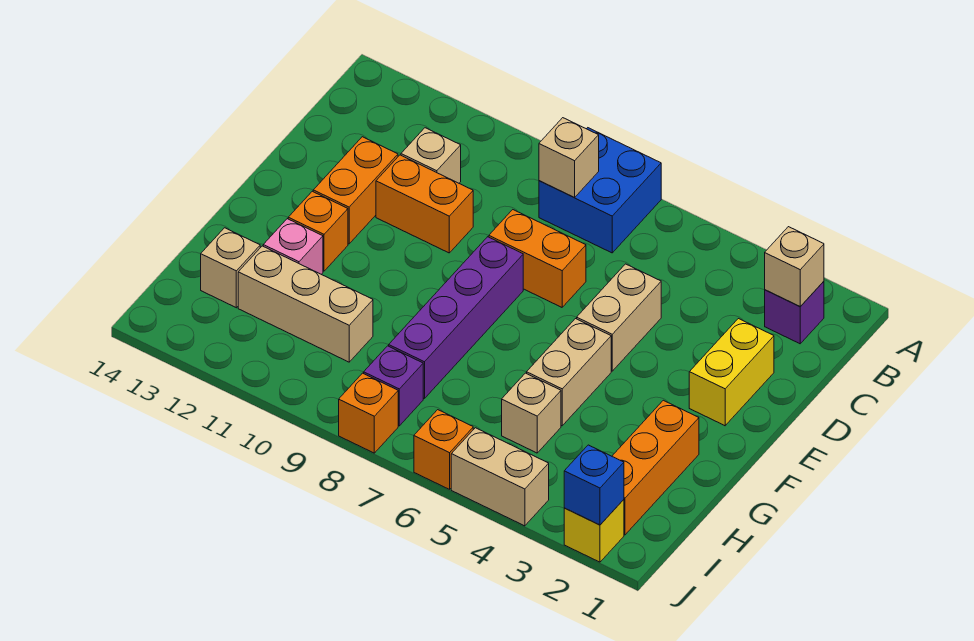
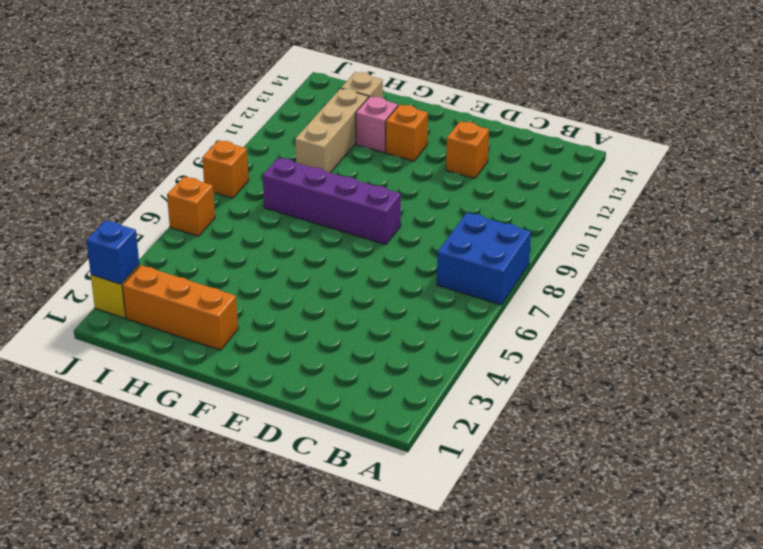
orange 1x1 brick [446,121,489,178] -> orange 1x2 brick [313,137,398,244]
none -> purple 1x1 brick [765,281,824,344]
none -> tan 1x1 brick [401,128,461,183]
none -> yellow 1x2 brick [689,319,774,426]

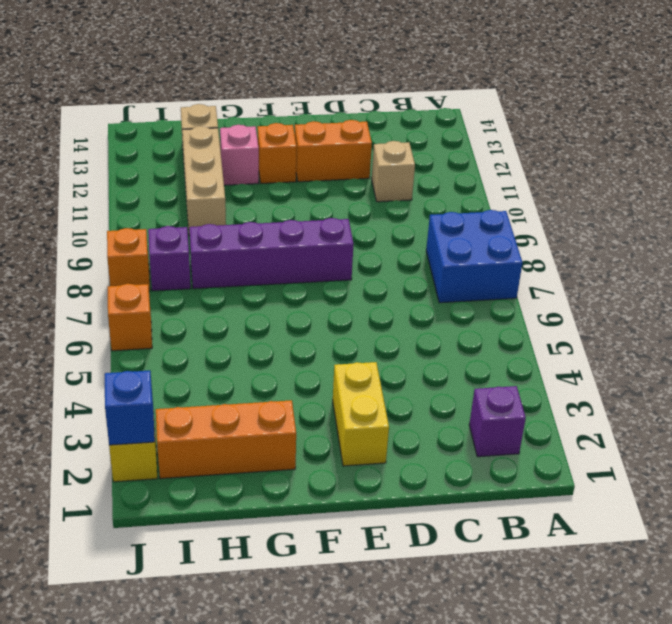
yellow 1x2 brick [333,362,389,466] -> yellow 1x2 brick turned to [689,319,774,426]
none -> tan 1x2 brick [577,264,661,371]
none -> orange 1x2 brick [489,210,586,307]
none -> orange 1x2 brick [376,155,473,253]

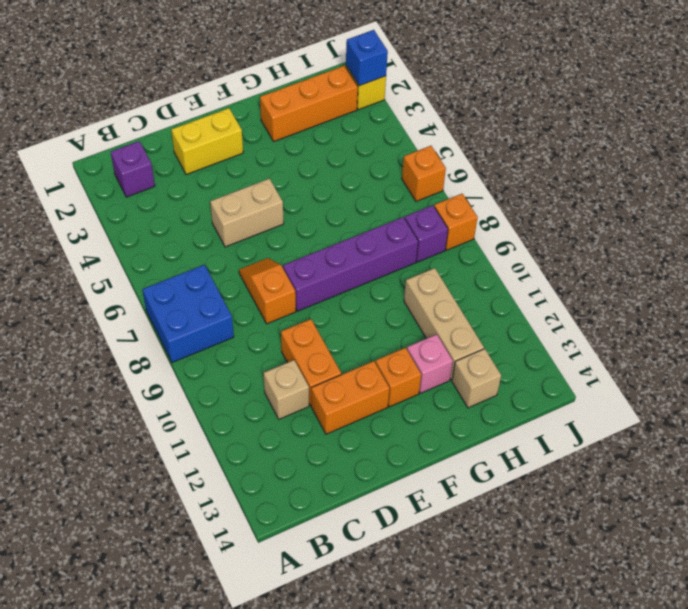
orange 1x2 slope [239,258,296,324] -> orange 1x2 brick [489,210,586,307]
none -> tan 1x2 brick [527,319,611,426]
none -> tan 1x1 brick [502,373,561,453]
none -> tan 1x2 brick [451,428,549,526]

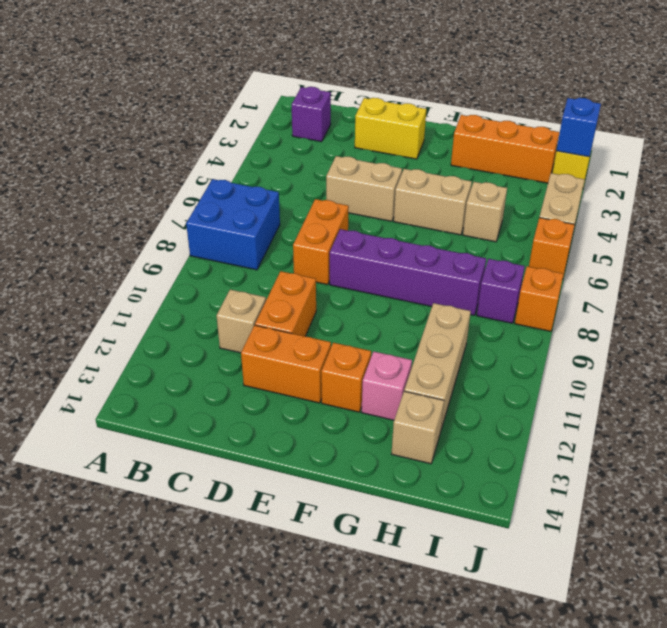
none -> tan 1x1 brick [765,227,824,306]
none -> tan 1x1 brick [539,118,599,198]

